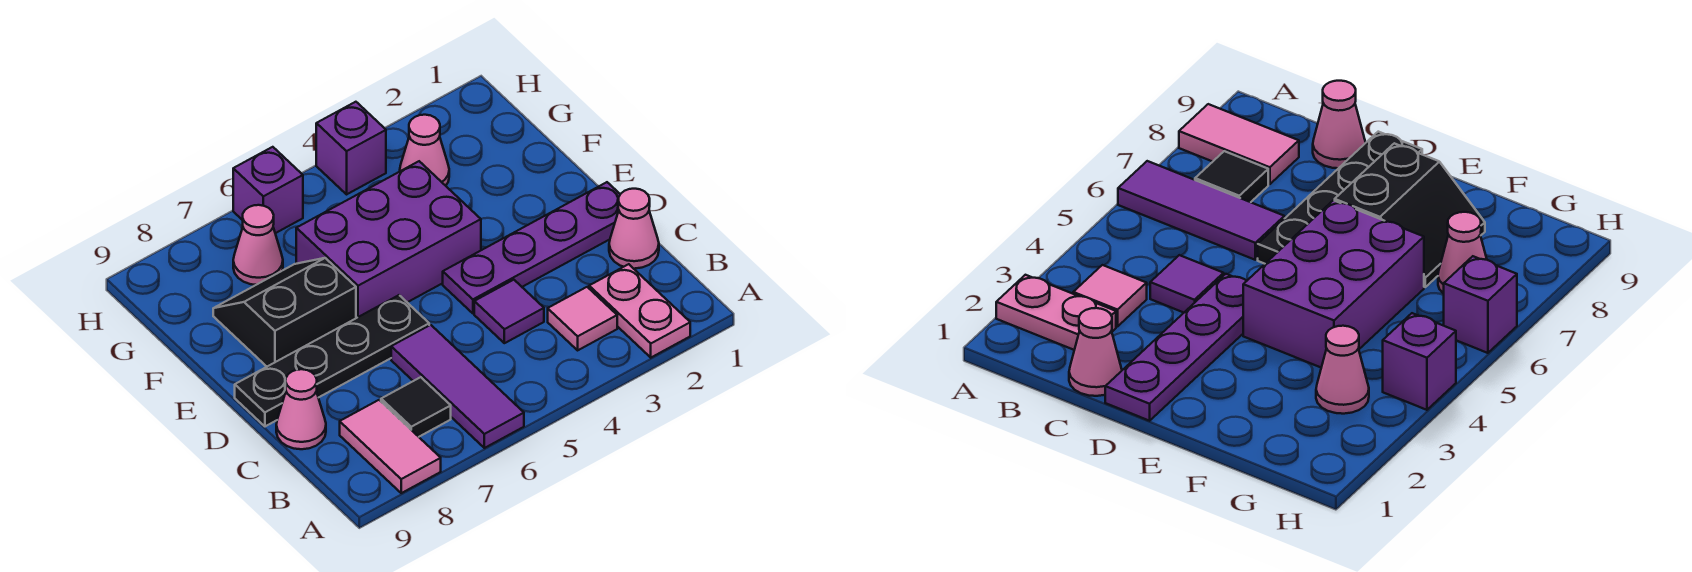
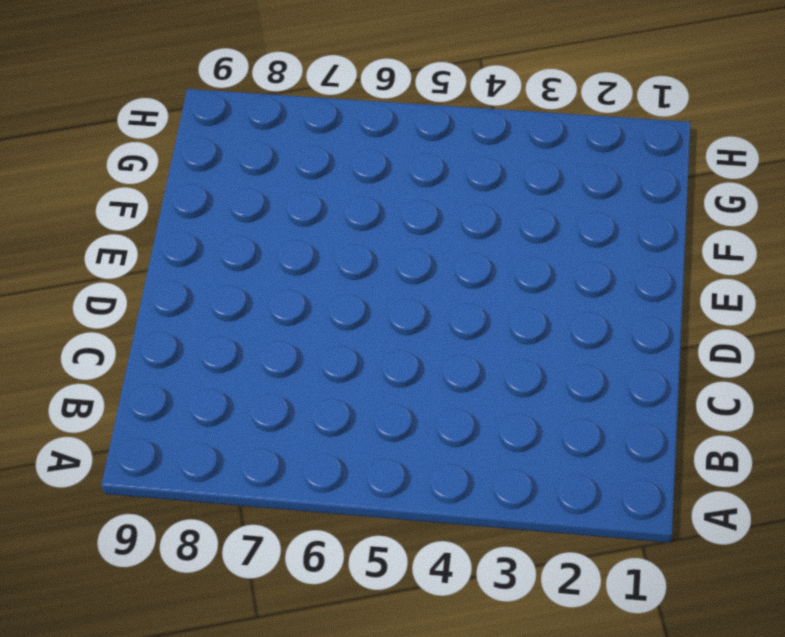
none -> pink 1x2 plate [589,264,690,358]
none -> purple 1x3 tile [391,325,524,448]
none -> pink 1x2 tile [340,400,441,493]

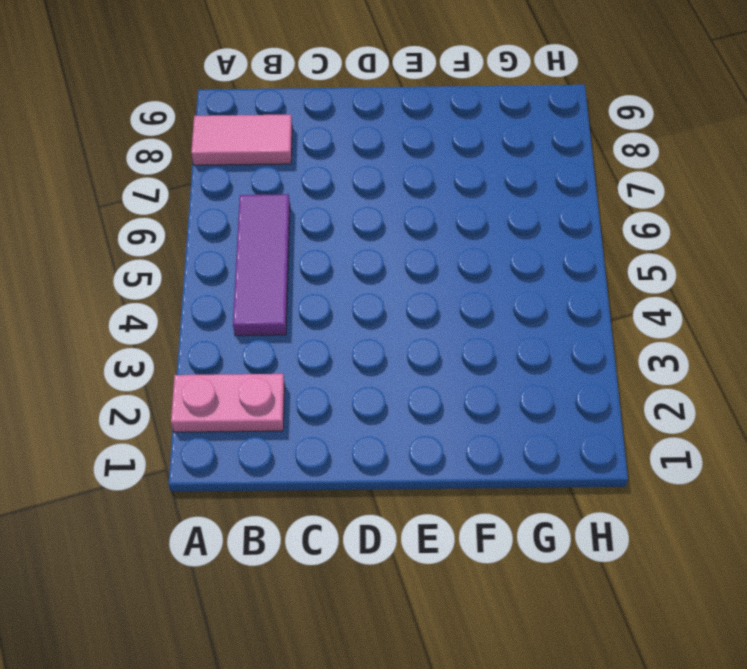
purple 1x3 tile [233,194,290,336] -> purple 1x3 tile turned to [391,325,524,448]
none -> pink 1x1 tile [548,287,617,350]
none -> black 1x1 tile [381,377,451,437]
none -> pink 1x1 cone [609,189,659,269]

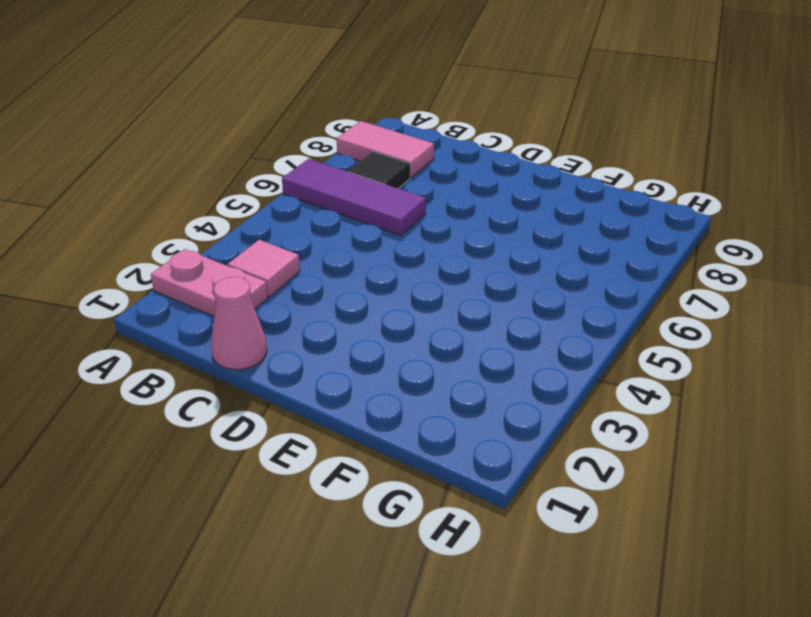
none -> purple 1x1 tile [474,280,544,343]
none -> pink 1x1 cone [276,369,326,449]
none -> purple 1x4 plate [443,182,620,313]

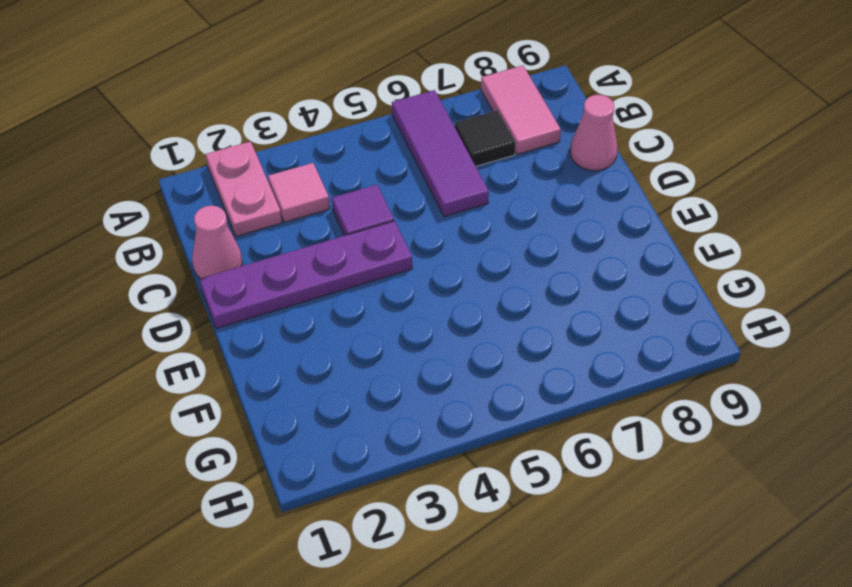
none -> black 1x4 plate [235,295,429,426]
none -> purple 2x3 brick [296,161,481,318]
none -> black 2x2 slope [213,258,356,366]

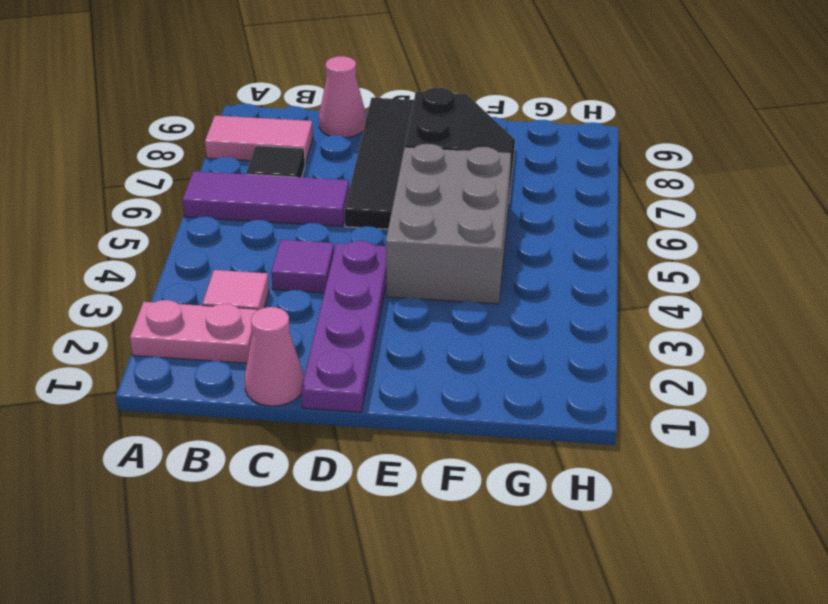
black 1x4 tile [345,98,414,229] -> black 1x4 plate [235,295,429,426]
grey 2x3 brick [386,144,511,304] -> purple 2x3 brick [296,161,481,318]
none -> pink 1x1 cone [400,115,449,186]
none -> pink 1x1 cone [233,205,283,285]
none -> purple 1x1 brick [316,102,386,194]

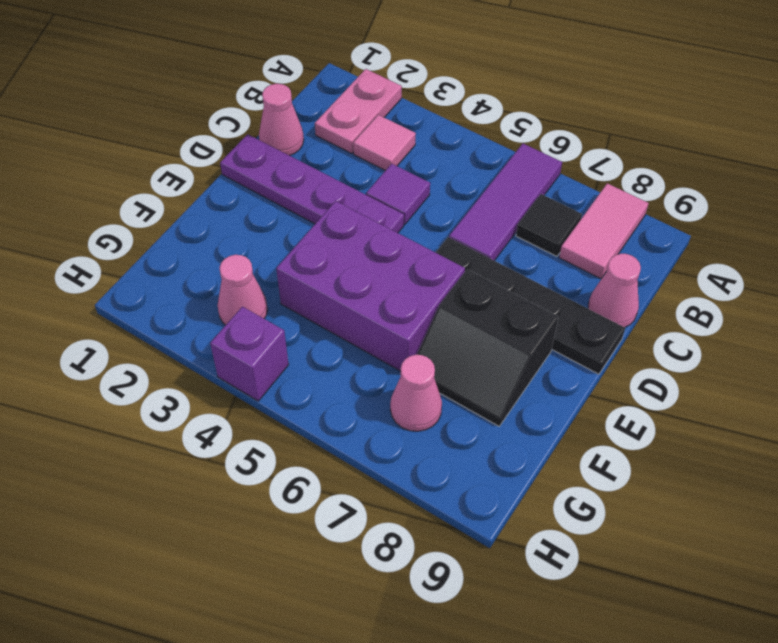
none -> purple 1x1 brick [233,147,303,233]

